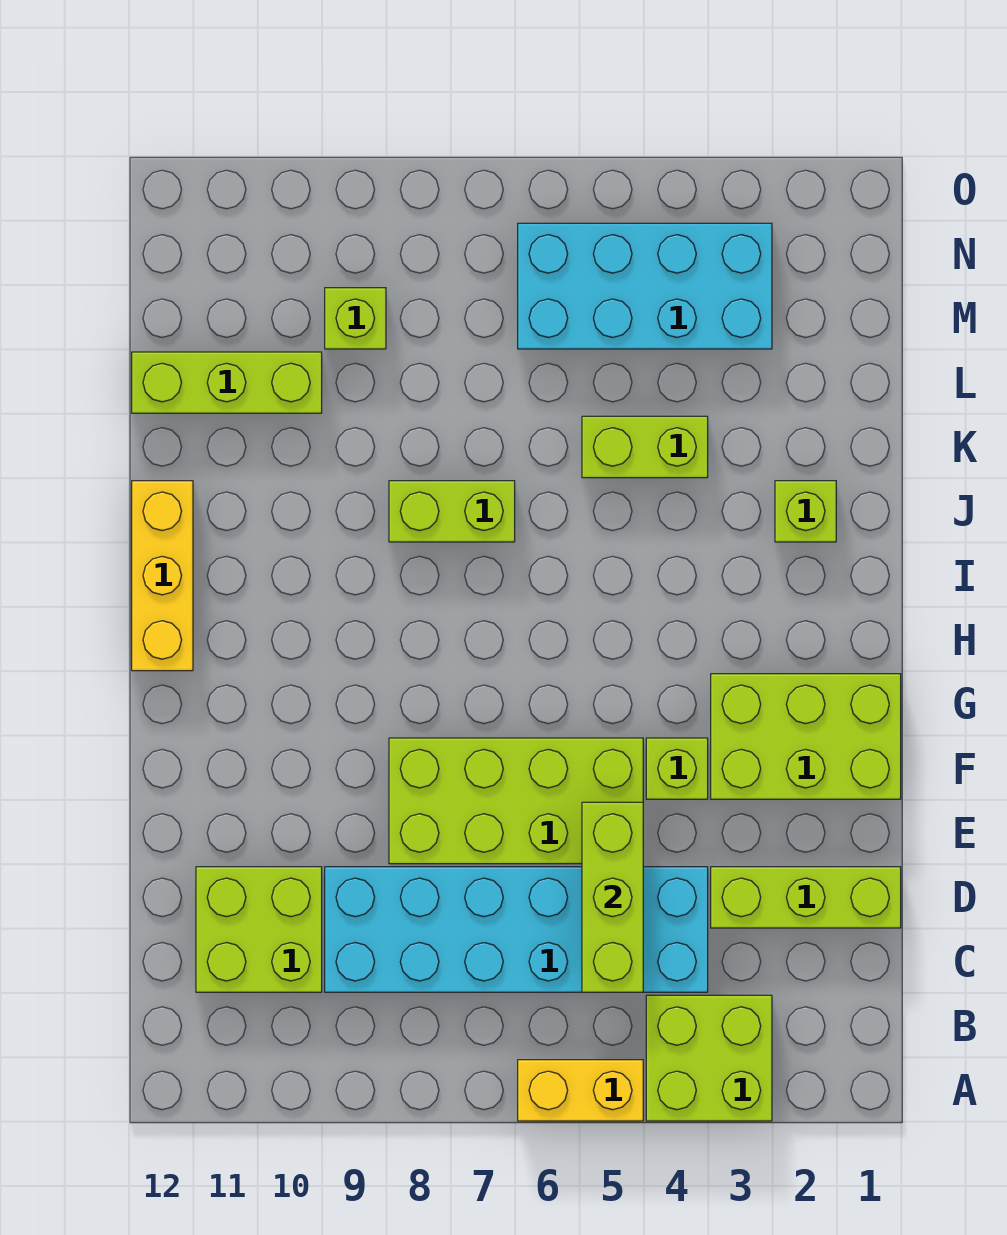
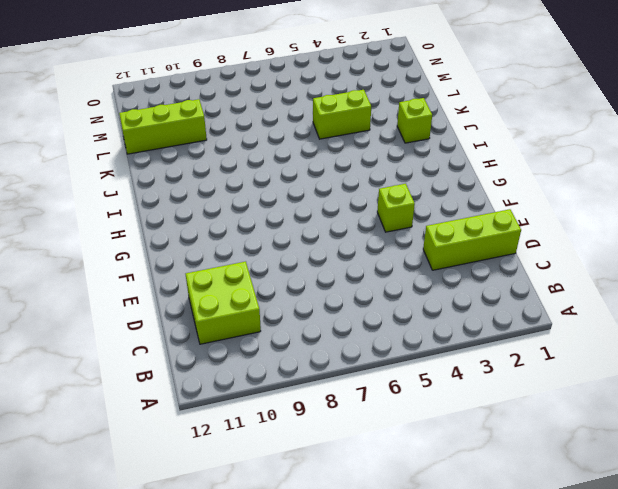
none -> lime 2x2 brick [646,995,772,1121]
none -> yellow 1x2 brick [518,1060,643,1121]
none -> cyan 2x6 brick [325,867,708,992]

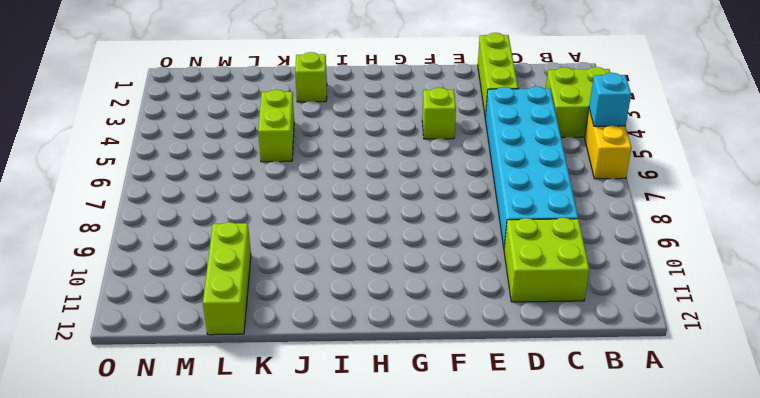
cyan 1x1 brick [589,73,631,126] -> none
none -> lime 2x4 brick [389,738,643,864]
none -> lime 2x3 brick [711,674,901,799]
none -> yellow 1x3 brick [132,481,193,671]

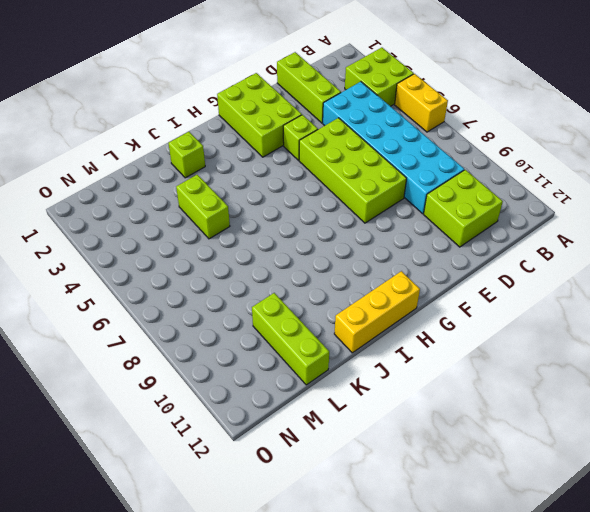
none -> lime 1x2 brick [389,481,515,542]
none -> cyan 2x4 brick [518,223,772,349]
none -> lime 1x1 brick [325,288,386,349]

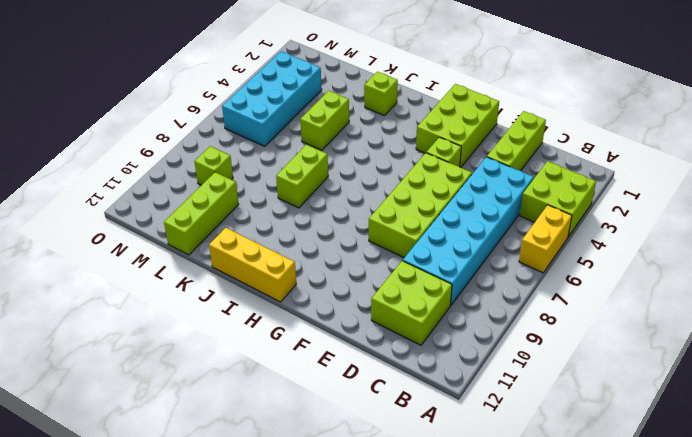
none -> lime 1x3 brick [582,802,643,992]

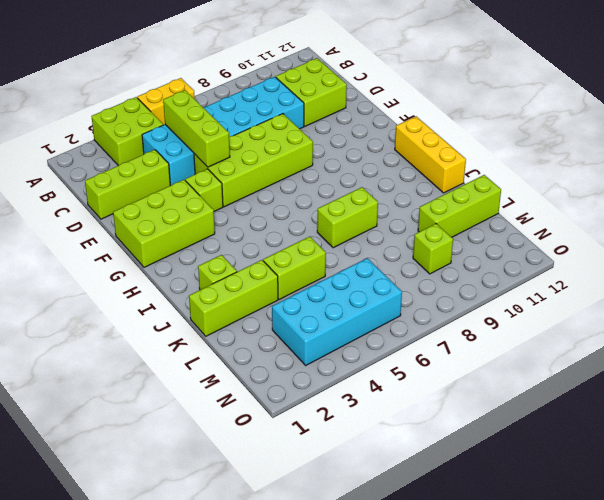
lime 1x3 brick [189,260,278,336] -> none

